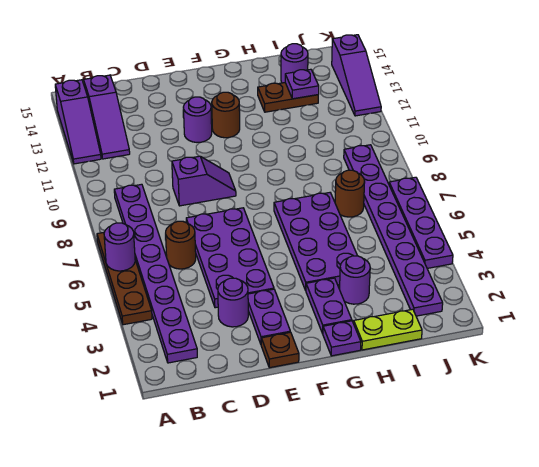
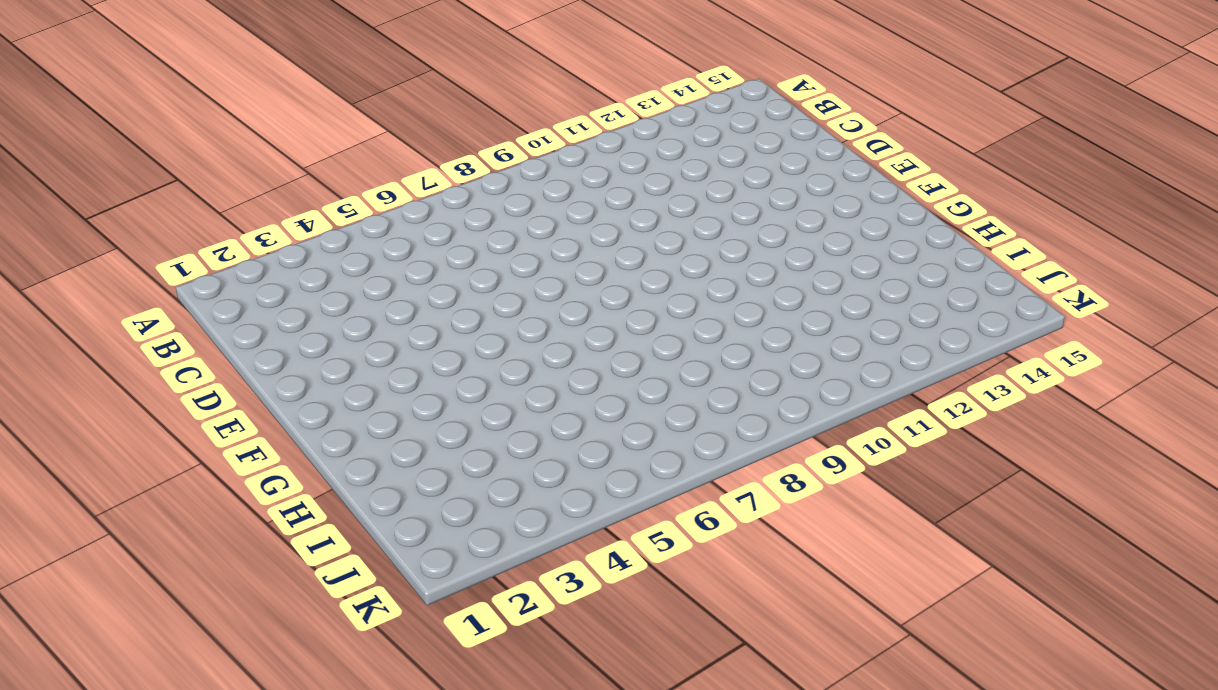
none -> brown 1x4 plate [97,232,152,325]
none -> purple 1x3 slope [55,80,101,164]
none -> purple 1x8 plate [114,184,197,363]

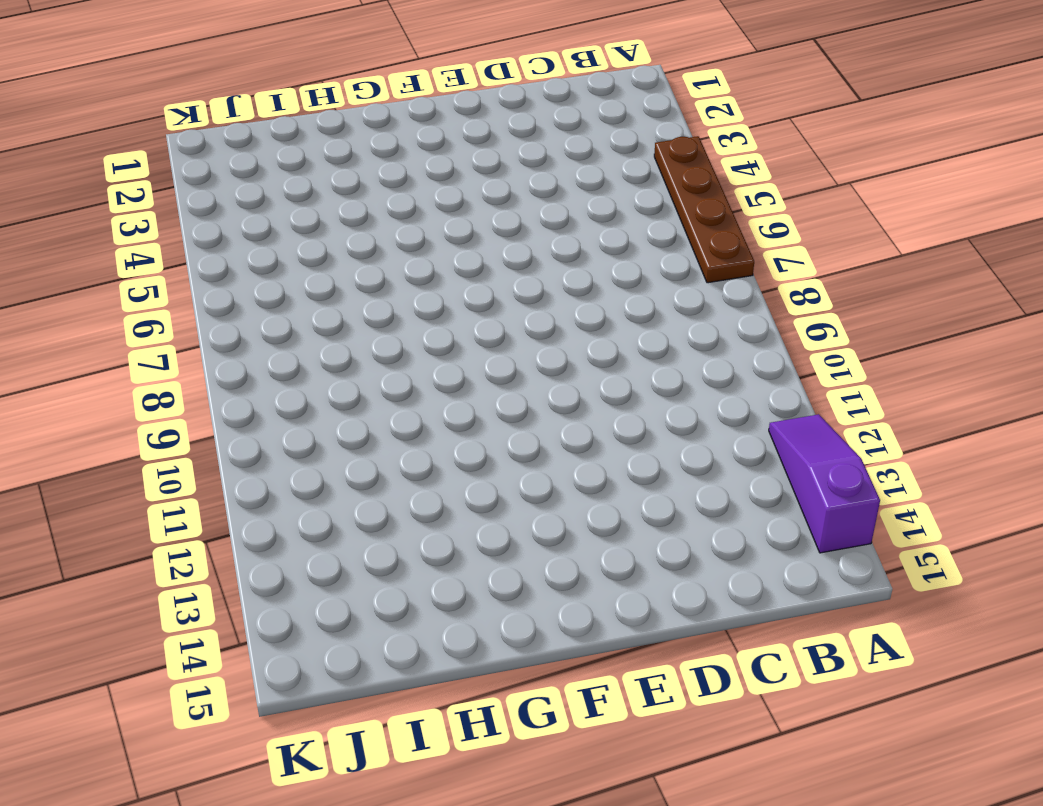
none -> purple 1x8 plate [114,184,197,363]
none -> purple 1x3 slope [84,75,130,159]
none -> brown 1x1 round brick [165,221,196,269]

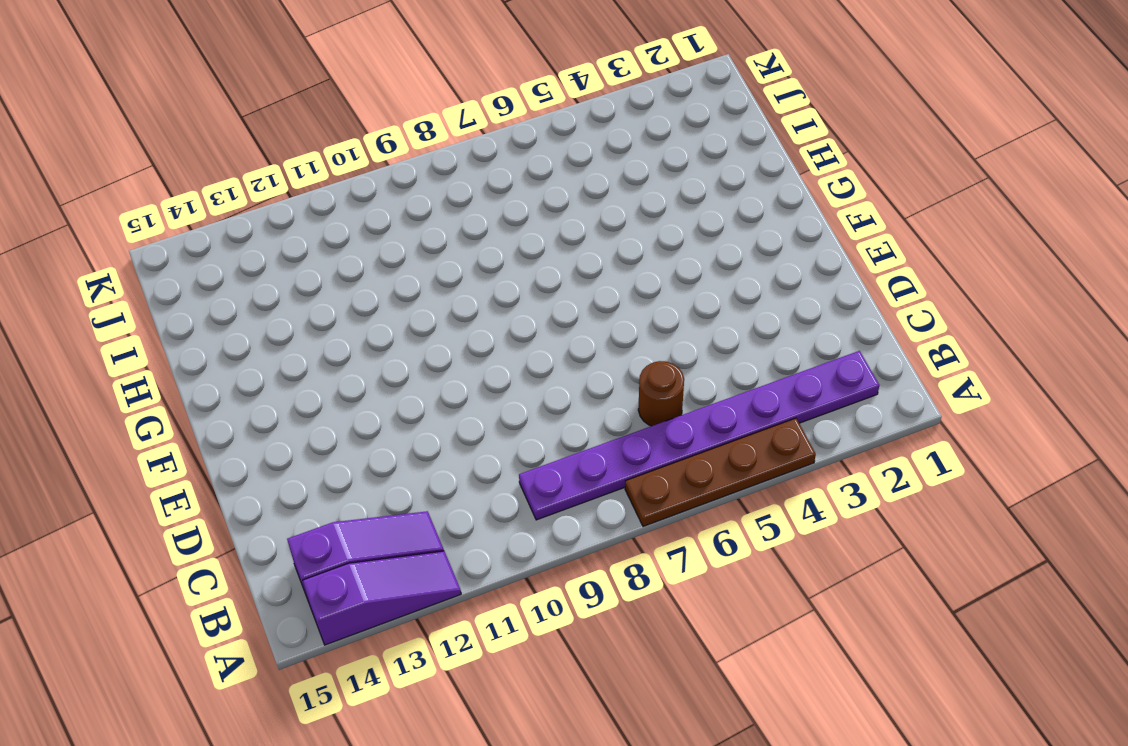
none -> purple 1x1 round brick [218,278,248,327]
none -> purple 2x4 plate [186,208,274,308]
none -> purple 1x2 slope [172,156,236,206]

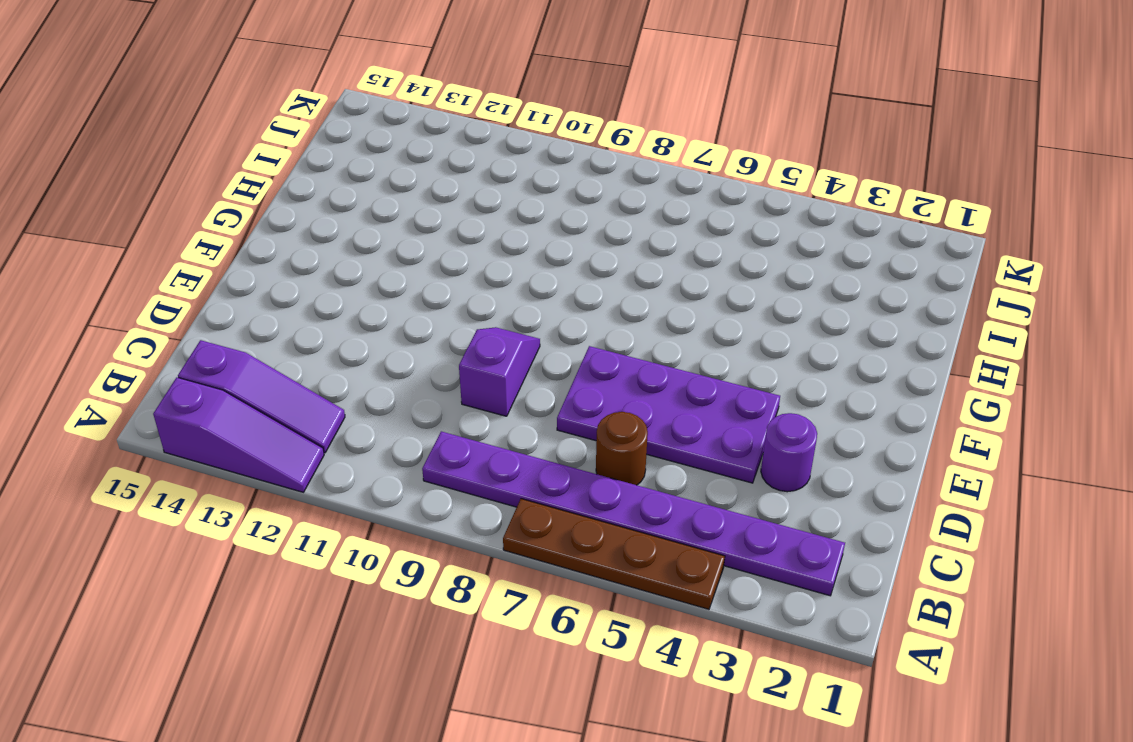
none -> brown 1x1 plate [261,332,299,368]
none -> purple 1x2 plate [248,289,290,344]
none -> purple 1x1 round brick [183,97,212,142]

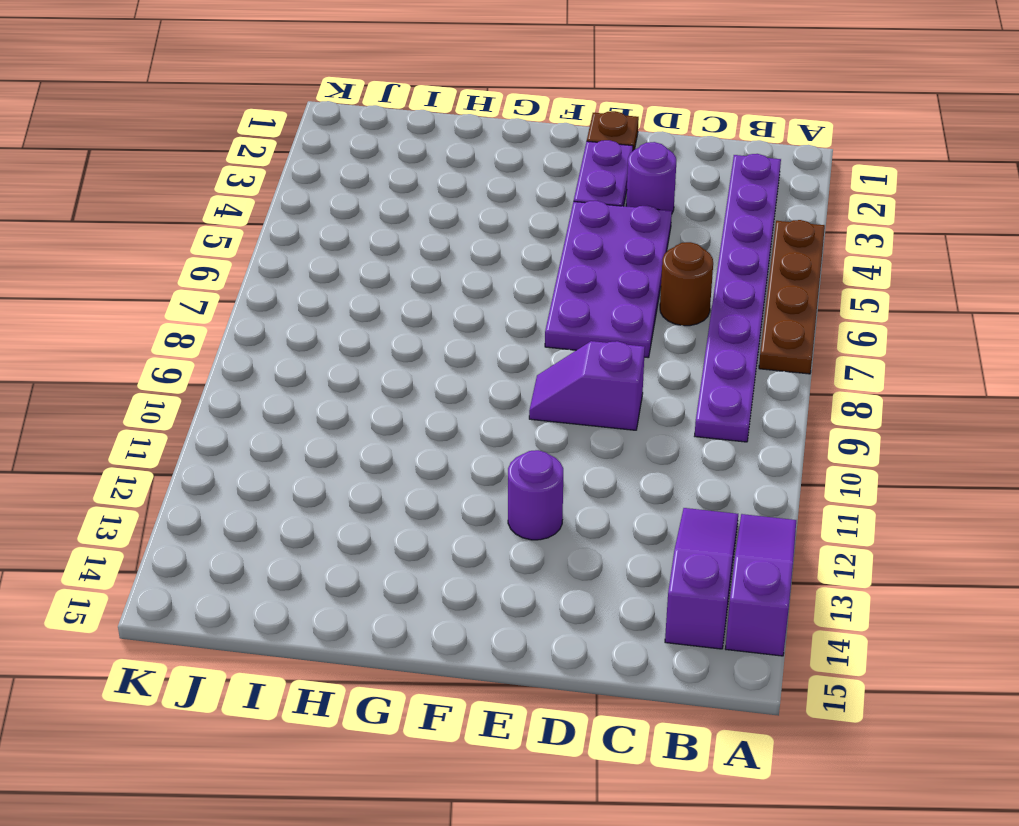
none -> brown 1x1 round brick [212,92,240,138]
none -> purple 1x1 plate [323,321,361,356]
none -> purple 1x2 plate [306,278,352,333]

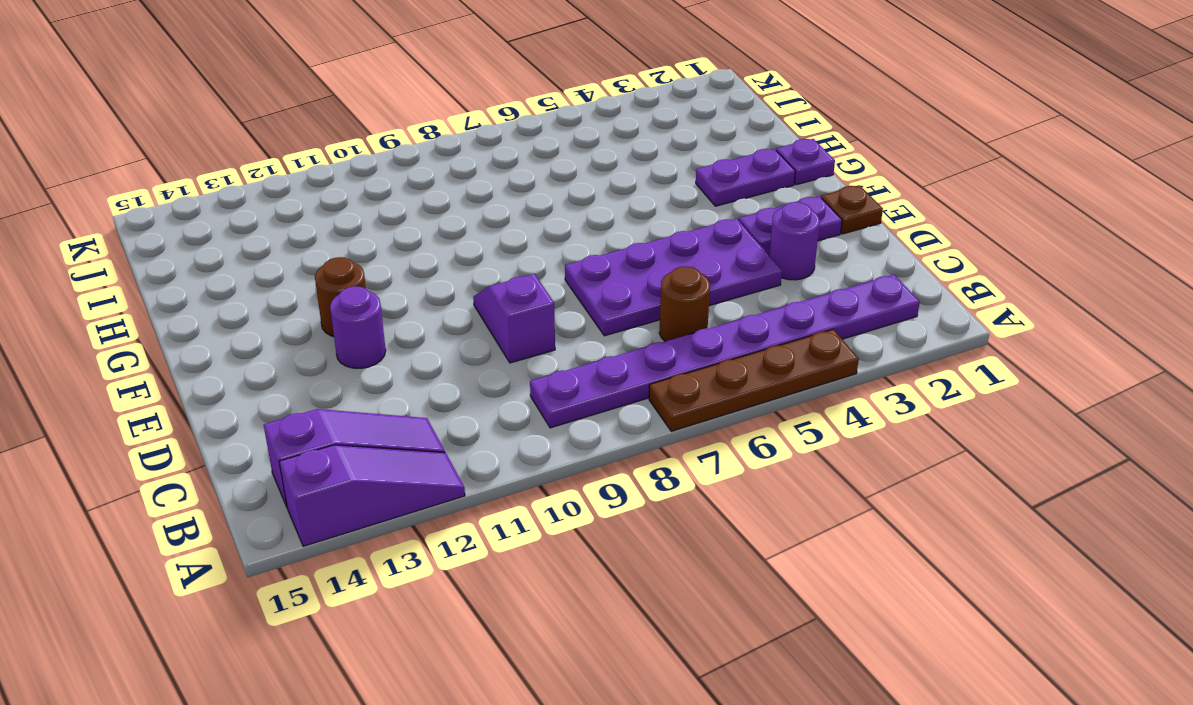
none -> purple 2x4 plate [274,193,357,290]
none -> lime 1x2 plate [354,309,422,350]
none -> purple 1x1 round brick [340,256,370,304]

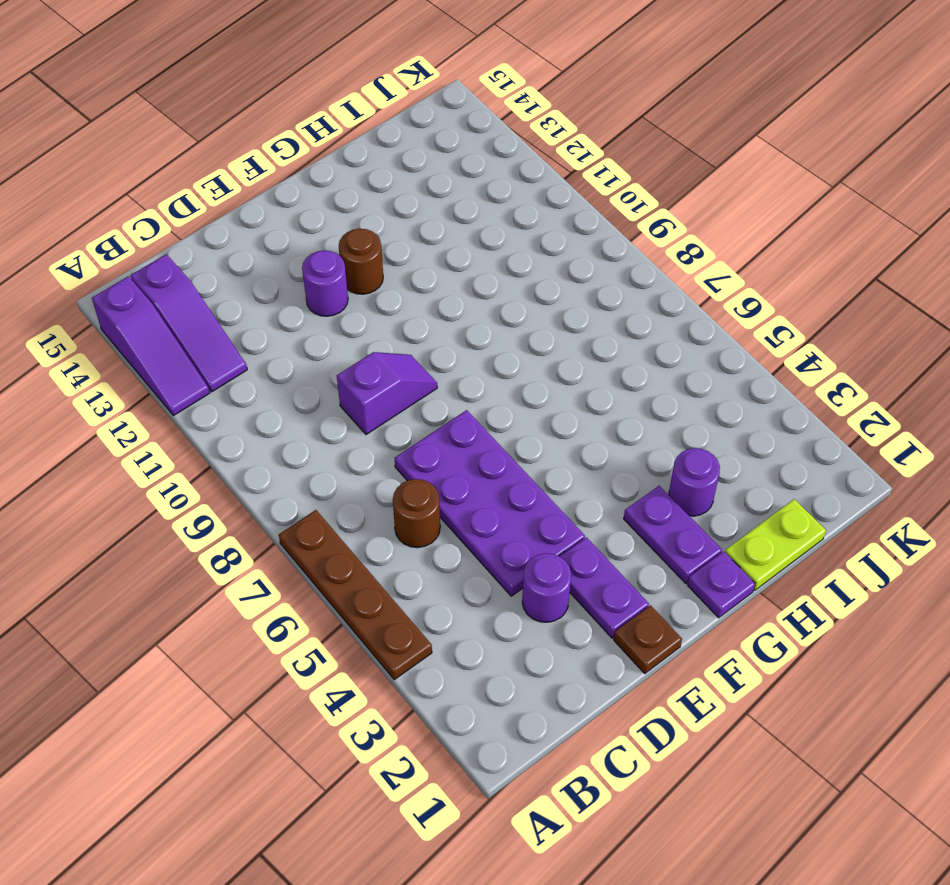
none -> purple 1x8 plate [114,184,197,363]
none -> purple 2x4 plate [274,193,357,290]
none -> brown 1x2 plate [258,83,318,112]

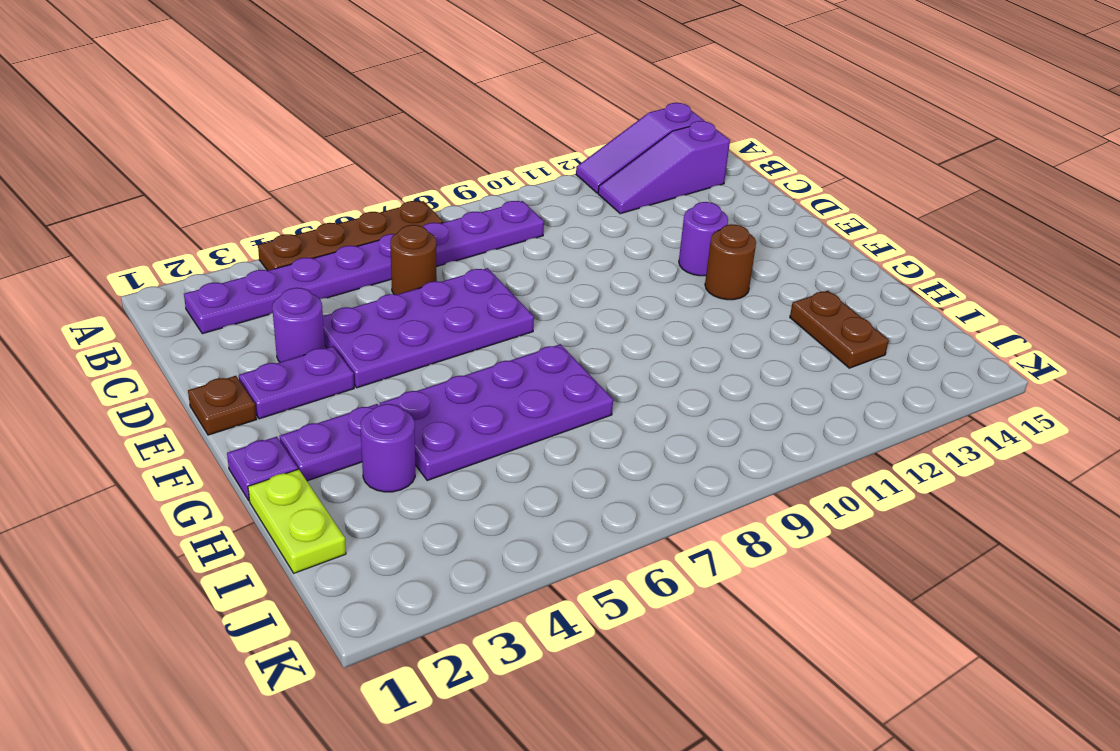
none -> purple 1x2 slope [172,156,236,206]
none -> brown 1x1 round brick [335,170,365,217]
none -> purple 1x1 round brick [281,44,308,83]

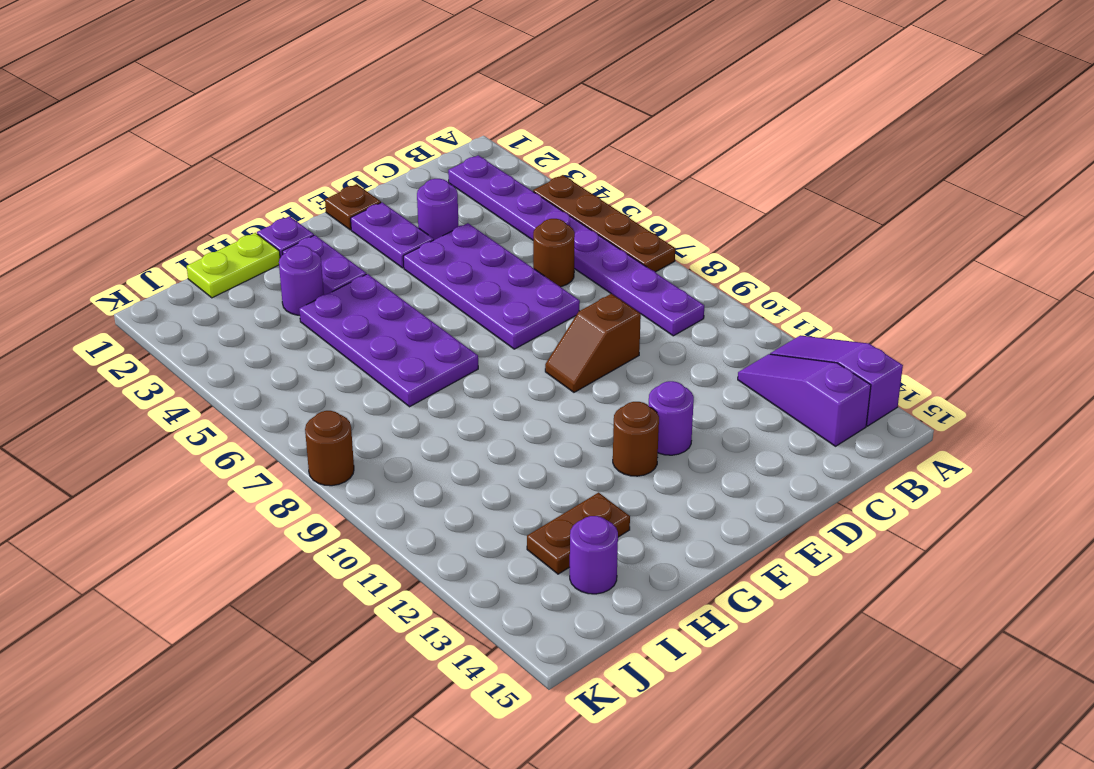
brown 1x2 slope [545,294,641,392] -> purple 1x2 slope [172,156,236,206]
brown 1x1 round brick [305,411,354,486] -> brown 1x1 round brick moved to [335,170,365,217]
none -> purple 1x8 plate [344,145,443,316]
none -> purple 1x4 plate [389,177,453,268]
none -> purple 1x3 slope [332,35,381,116]

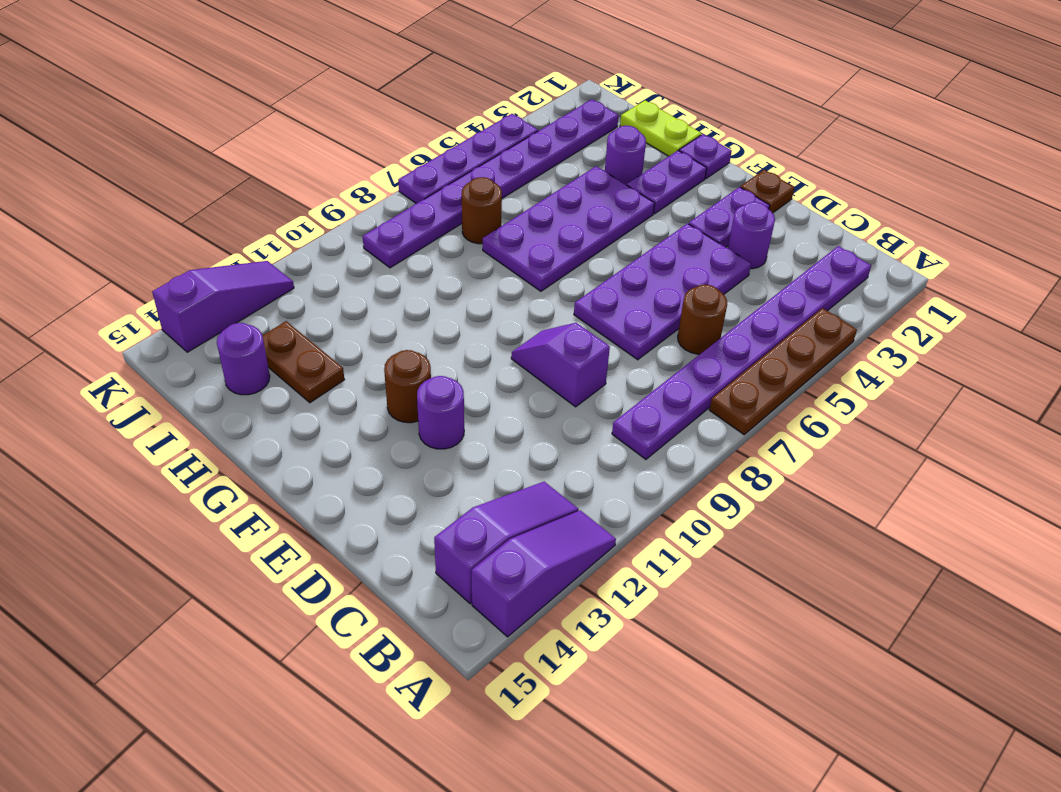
none -> purple 1x1 round brick [104,223,135,271]
none -> purple 1x1 plate [285,69,319,99]

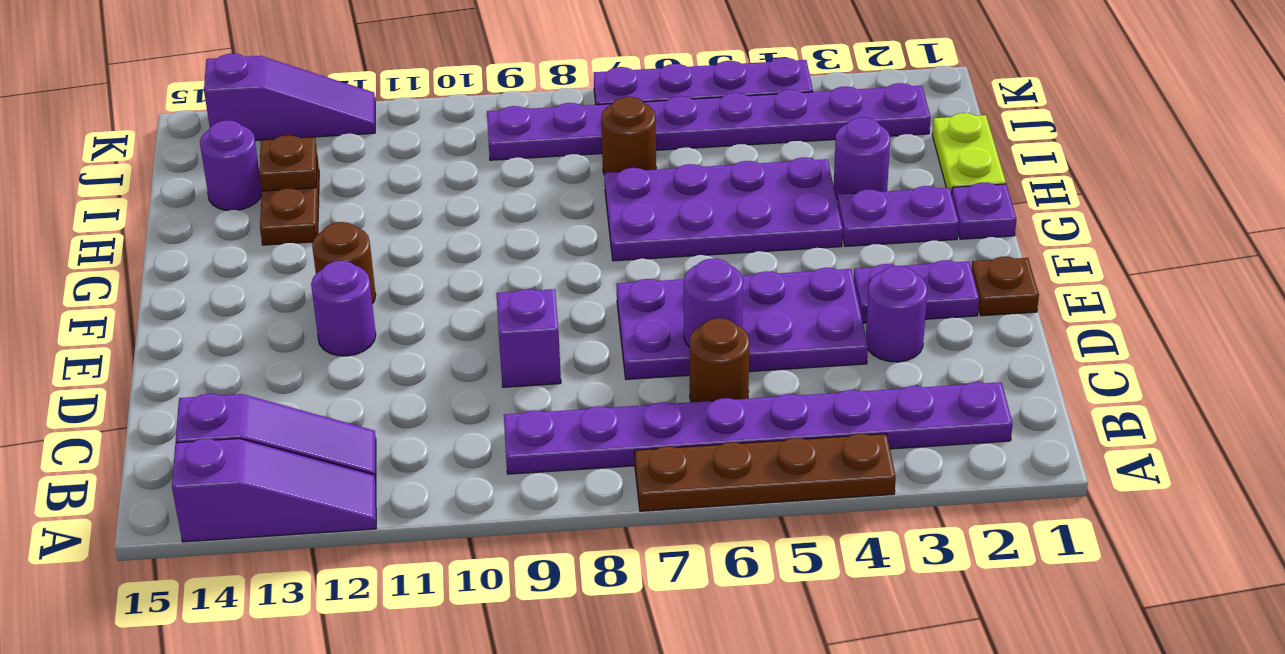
purple 1x1 round brick [684,259,743,347] -> purple 1x1 round brick moved to [104,223,135,271]
brown 1x1 plate [259,135,317,191] -> purple 1x1 plate [285,69,319,99]

